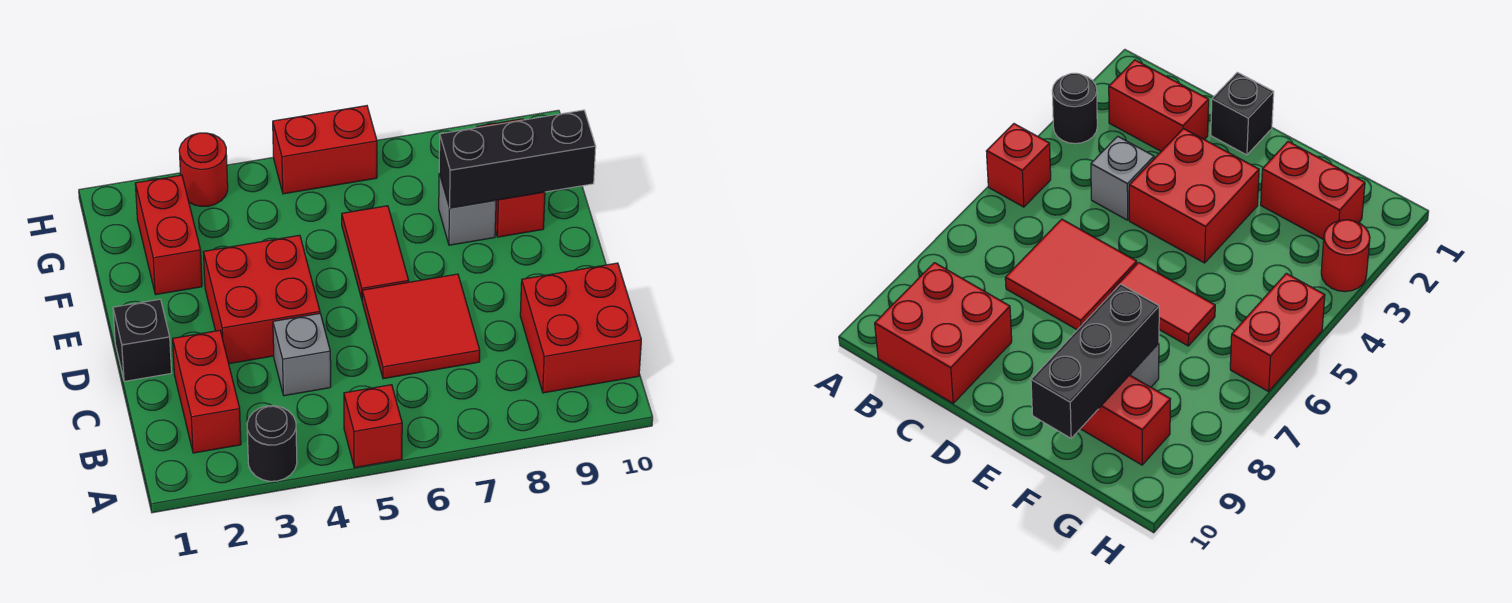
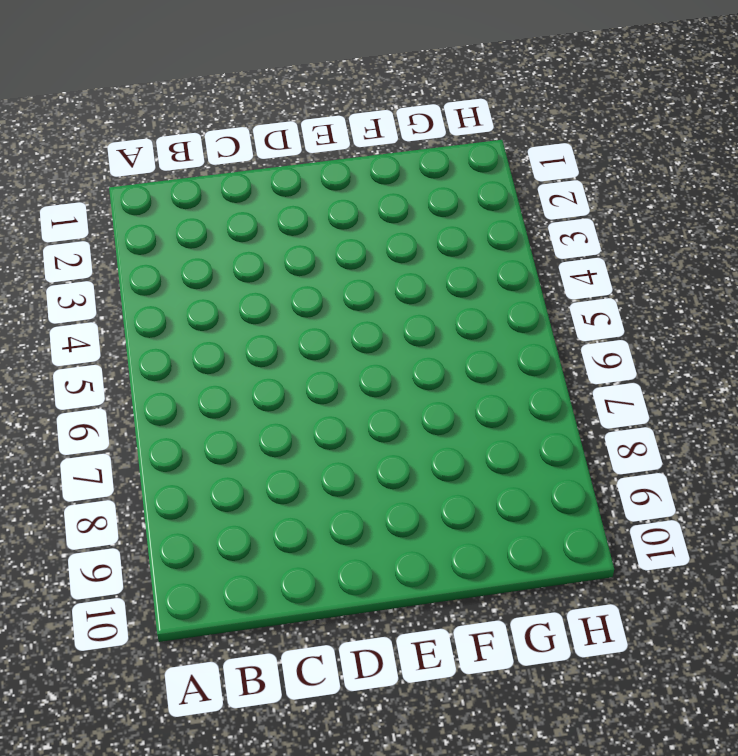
none -> black 1x1 round brick [247,406,297,481]
none -> red 1x1 brick [344,385,402,468]
none -> red 1x2 brick [173,330,241,453]

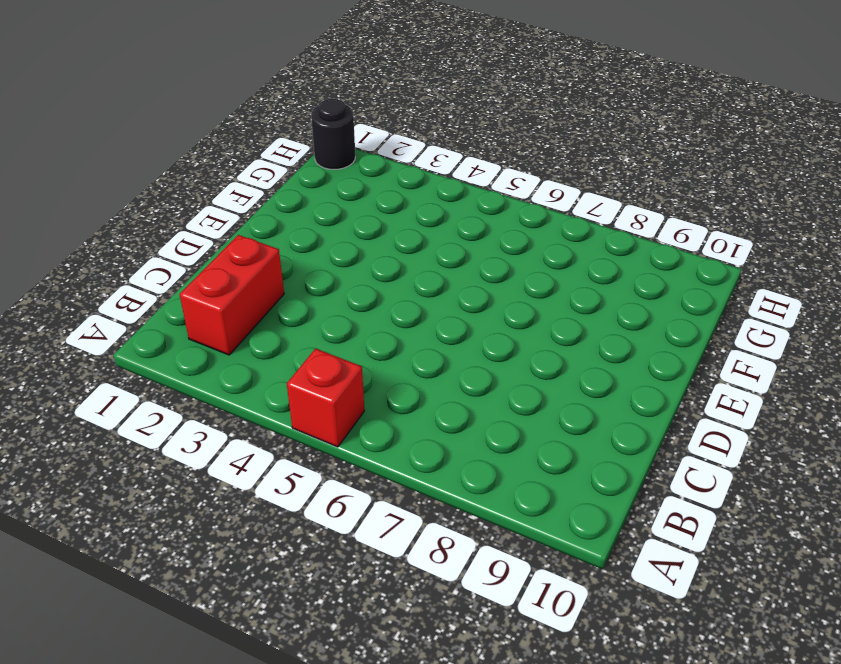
black 1x1 round brick [311,99,355,169] -> black 1x1 round brick moved to [247,406,297,481]
none -> red 2x2 brick [520,263,641,393]
none -> grey 1x1 brick [273,314,331,396]
none -> red 2x2 tile [362,274,480,379]

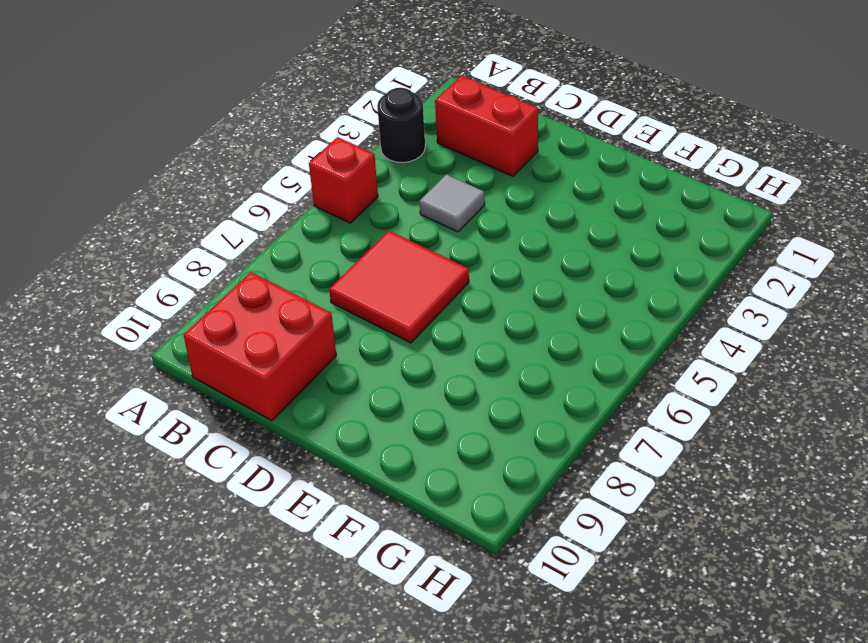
grey 1x1 tile [419,174,485,232] -> grey 1x1 brick [273,314,331,396]
none -> black 1x1 brick [113,299,172,381]
none -> red 2x2 brick [203,235,320,364]
none -> red 1x2 tile [342,206,409,299]

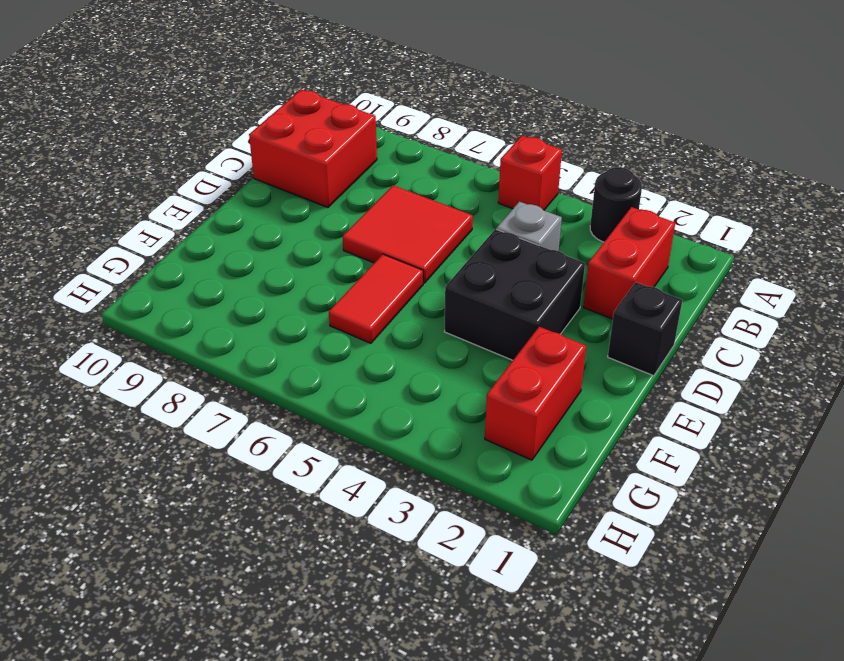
black 2x2 brick [444,229,585,360] -> red 2x2 brick [203,235,320,364]
none -> grey 1x1 brick [439,173,496,245]
none -> red 1x2 brick [477,119,545,237]
none -> red 1x1 round brick [179,133,228,206]

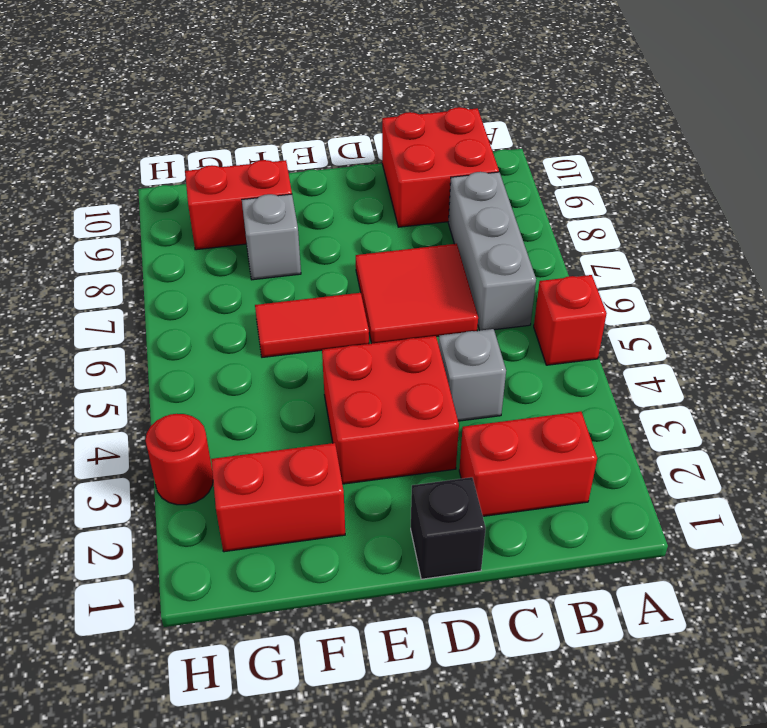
grey 1x3 brick [448,172,536,330] -> none
none -> black 1x1 round brick [247,406,297,481]
none -> red 1x2 brick [273,106,377,194]
none -> black 1x3 brick [439,110,596,208]

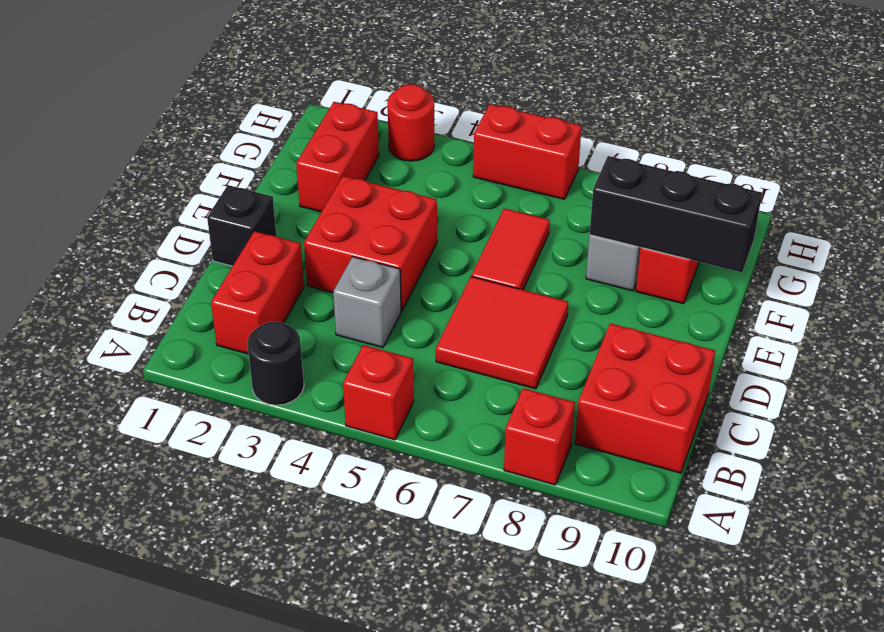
red 1x1 brick [504,388,575,485] -> none

